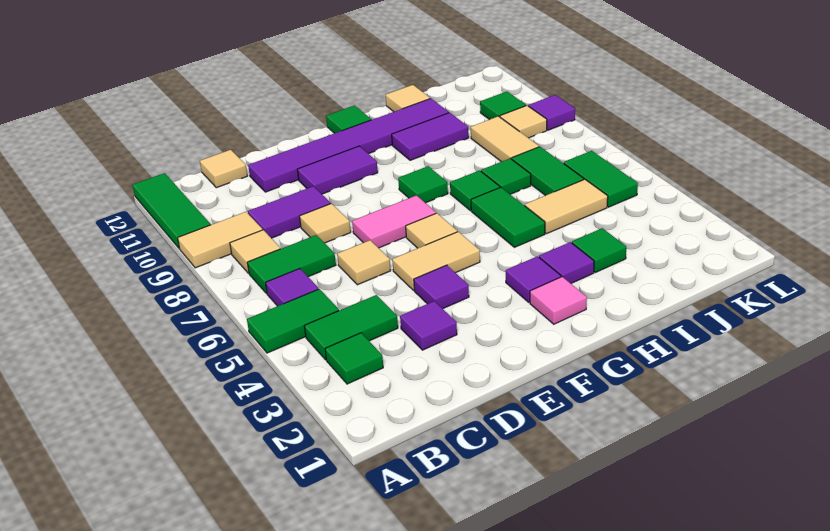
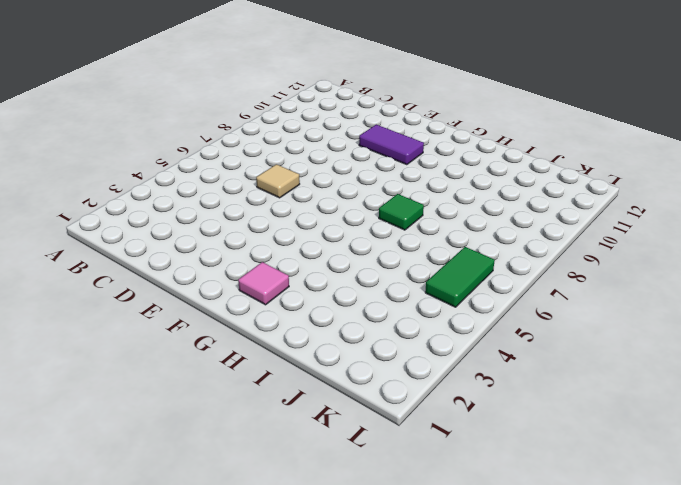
none -> green 1x2 tile [247,289,339,353]
none -> tan 1x2 tile [178,212,263,268]
none -> green 1x3 tile [133,173,211,249]
none -> green 1x1 tile [325,333,383,384]

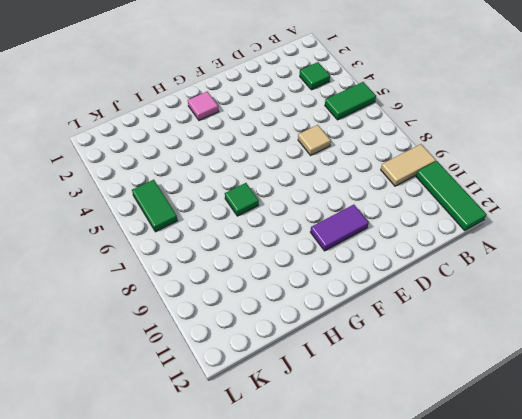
none -> green 1x2 tile [304,295,398,360]
none -> purple 1x1 tile [266,269,319,306]
none -> green 1x2 tile [247,235,336,294]
none -> tan 1x1 tile [230,230,281,273]

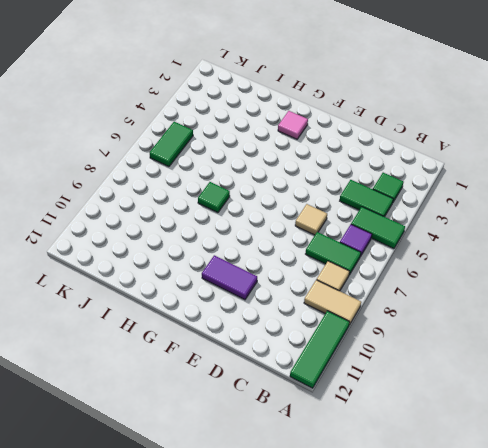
none -> purple 1x2 tile [248,186,331,238]
none -> tan 1x1 tile [200,150,247,188]
none -> purple 1x1 tile [400,301,457,350]
none -> tan 1x1 tile [300,204,351,243]

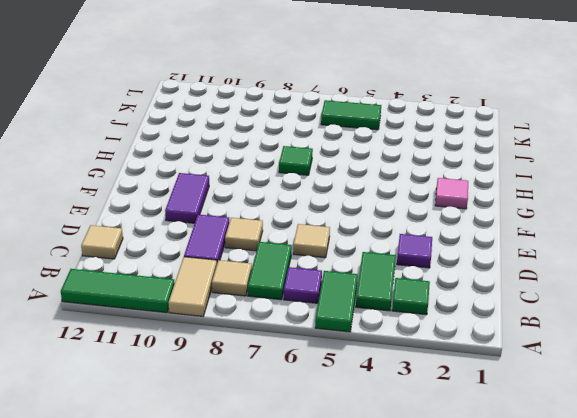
none -> purple 1x6 tile [248,98,449,192]
none -> purple 1x1 tile [414,265,469,309]
none -> tan 1x2 tile [392,232,480,291]
none -> pink 1x2 tile [352,195,436,248]

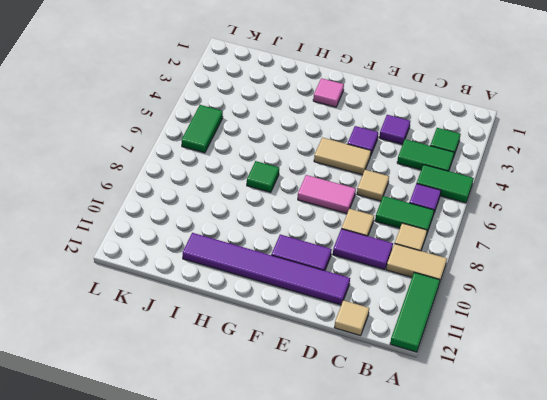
none -> tan 1x1 tile [406,213,457,248]
none -> purple 1x1 tile [506,256,561,302]
none -> green 1x1 tile [398,166,448,203]
none -> green 1x1 tile [326,106,371,133]

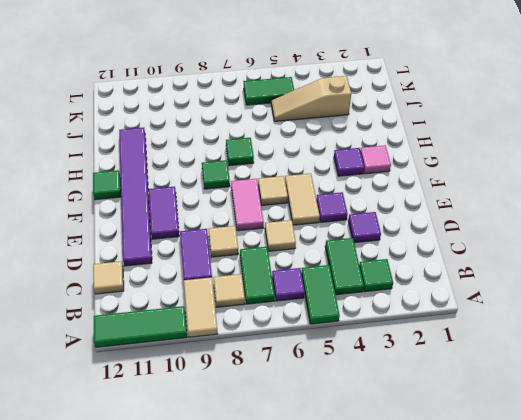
tan 1x3 slope [271,76,351,121] -> tan 1x2 tile [525,179,608,234]
none -> purple 1x1 tile [539,242,594,283]
none -> green 1x2 tile [471,187,545,247]
none -> purple 1x2 tile [392,113,469,160]
none -> green 1x1 tile [572,228,626,272]

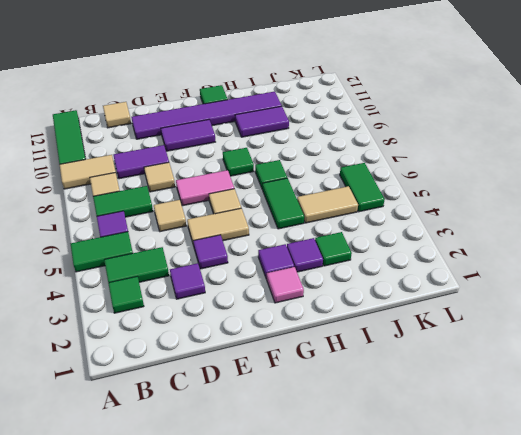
none -> green 1x1 tile [481,158,531,194]
none -> tan 1x1 tile [386,85,430,112]
none -> green 1x2 tile [512,147,584,196]
none -> tan 1x2 tile [471,116,539,162]

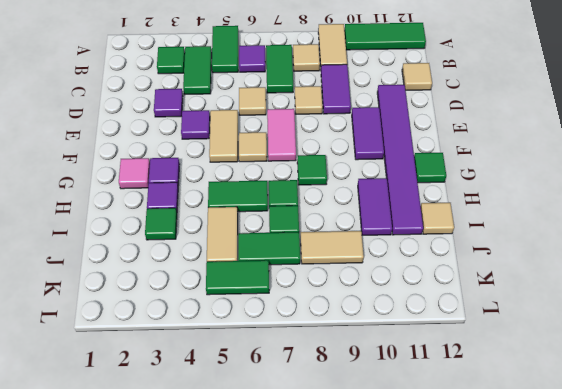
none -> tan 1x1 tile [500,106,547,138]
none -> green 1x1 tile [480,92,526,120]
none -> purple 1x1 tile [528,95,575,130]

